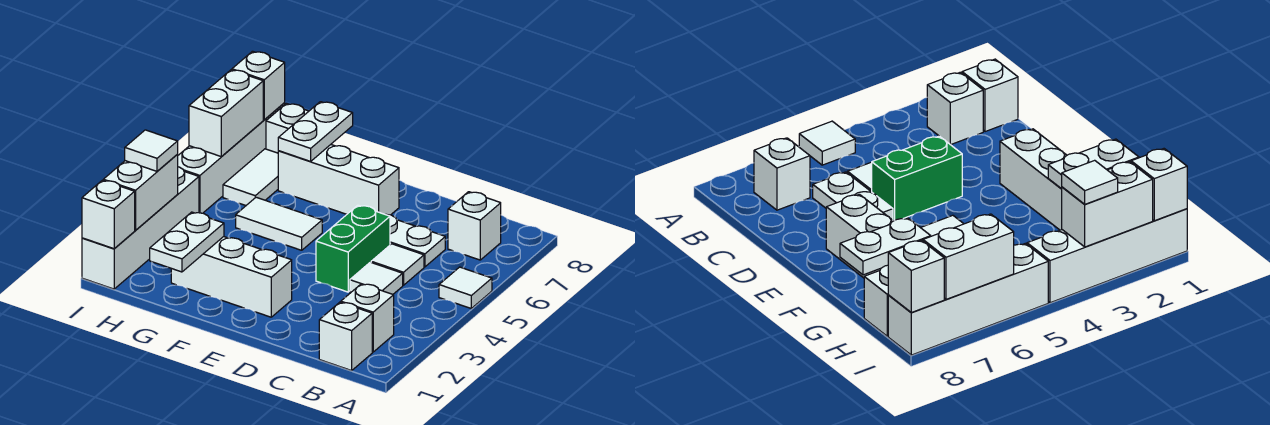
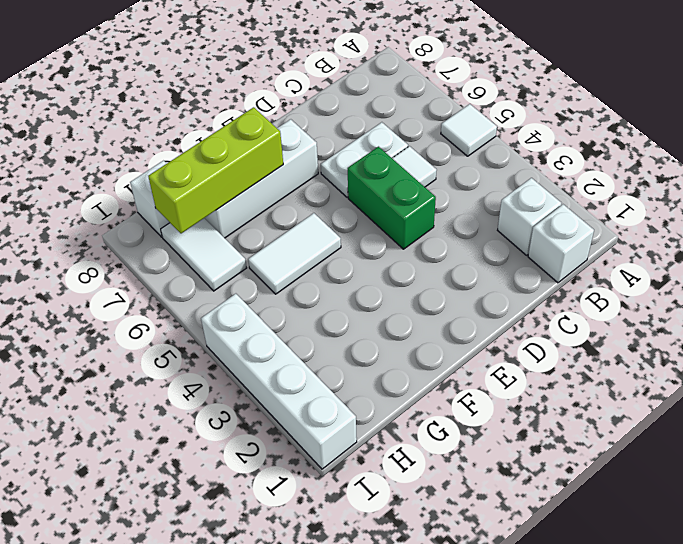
lime 1x3 brick [148,107,283,233] -> white 1x2 plate [278,102,353,162]
none -> white 1x1 brick [448,192,501,260]
none -> white 1x1 tile [350,262,403,294]
none -> white 1x3 brick [171,237,292,317]

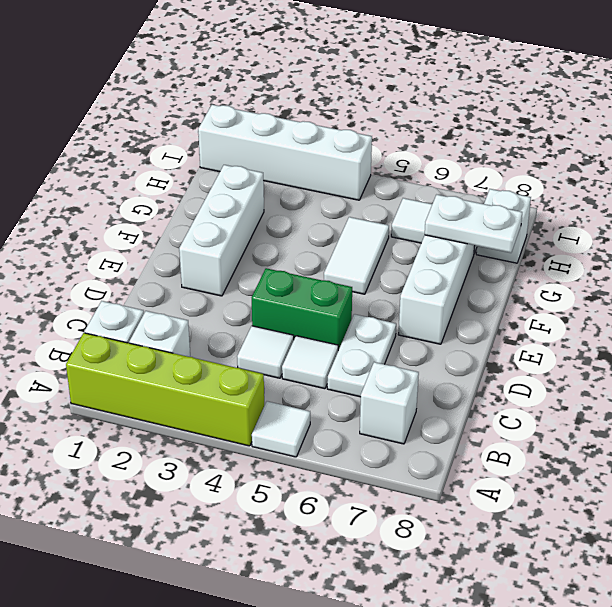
lime 1x4 brick [66,333,264,446] -> none
none -> white 1x4 brick [178,103,285,213]
none -> white 1x2 plate [150,212,224,272]
none -> white 1x1 brick [82,180,135,249]

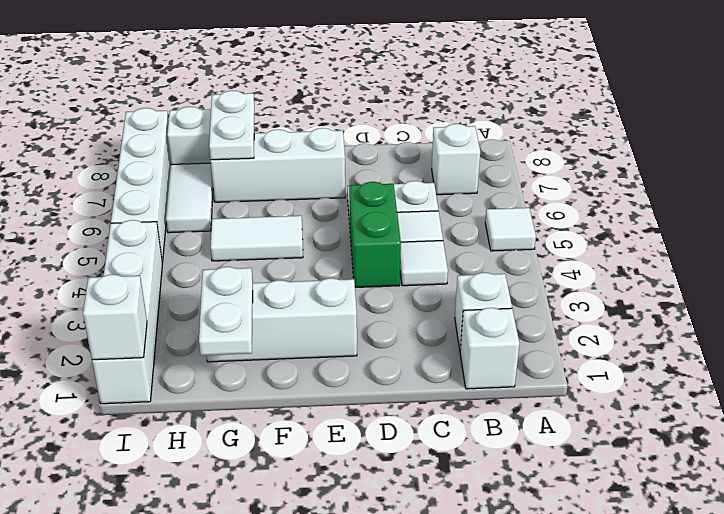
none -> white 1x2 brick [103,155,178,230]
none -> white 1x2 brick [189,70,263,157]
none -> white 1x1 brick [232,51,285,120]

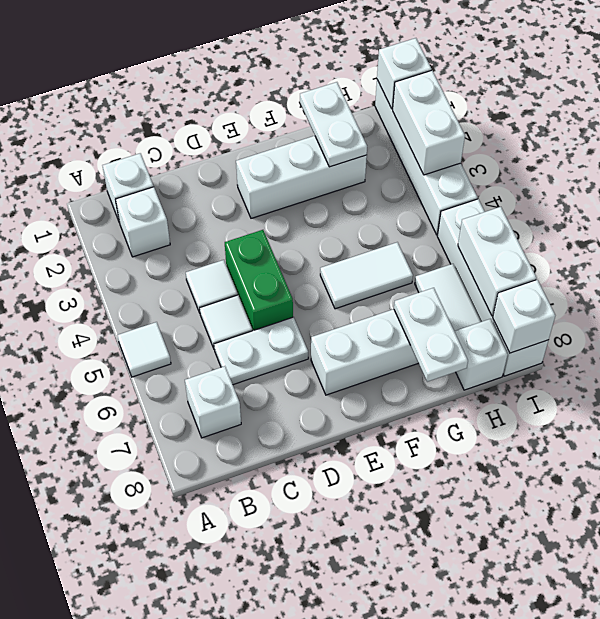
none -> white 1x1 tile [125,130,178,171]

